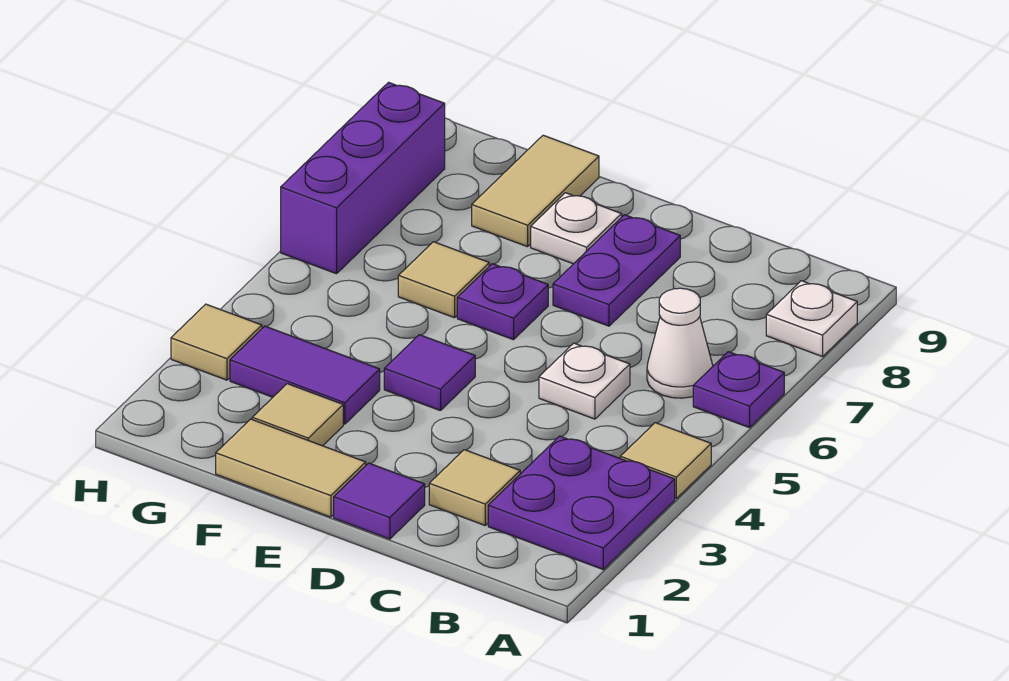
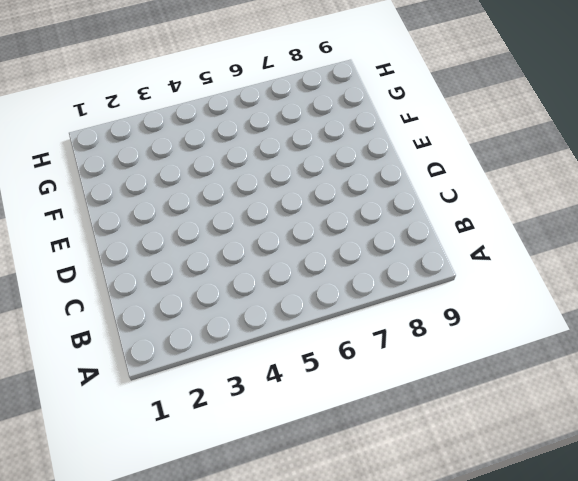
none -> purple 2x2 plate [488,436,675,569]
none -> tan 1x1 tile [620,423,711,498]
none -> purple 1x1 plate [693,352,784,428]

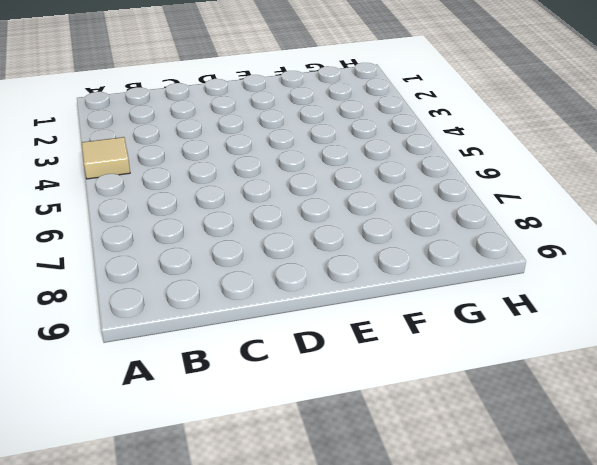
none -> purple 2x2 plate [488,436,675,569]
none -> purple 1x1 plate [693,352,784,428]
none -> white 1x1 plate [766,281,857,357]

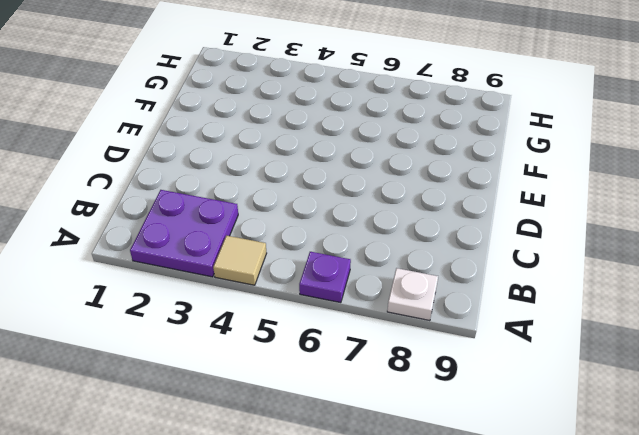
none -> white 1x1 cone [647,288,713,398]
none -> tan 1x1 tile [429,450,520,525]
none -> white 1x1 plate [539,343,630,419]

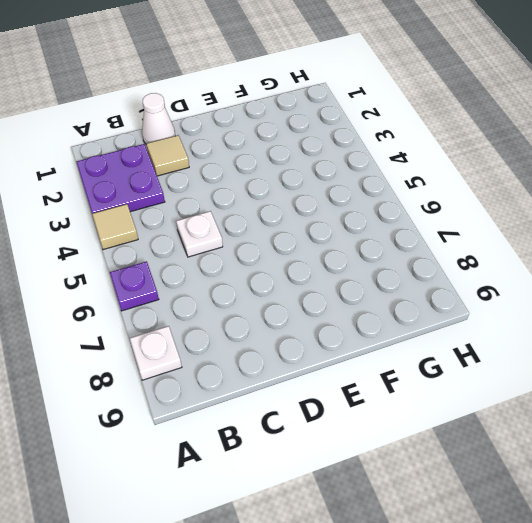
white 1x1 cone [142,93,175,144] -> white 1x1 cone moved to [647,288,713,398]
none -> purple 1x1 tile [334,463,425,539]
none -> purple 1x2 plate [553,215,680,326]
none -> tan 1x2 tile [216,419,366,517]

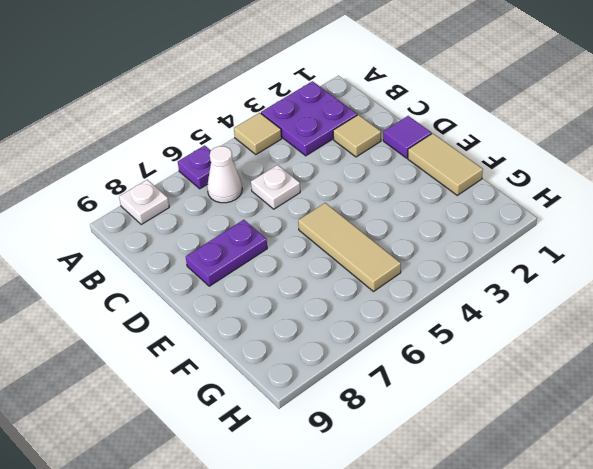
tan 1x3 tile [298,203,401,292] -> none
none -> purple 1x1 tile [384,335,475,411]
none -> purple 1x1 plate [457,264,548,340]
none -> white 1x1 plate [531,193,622,264]

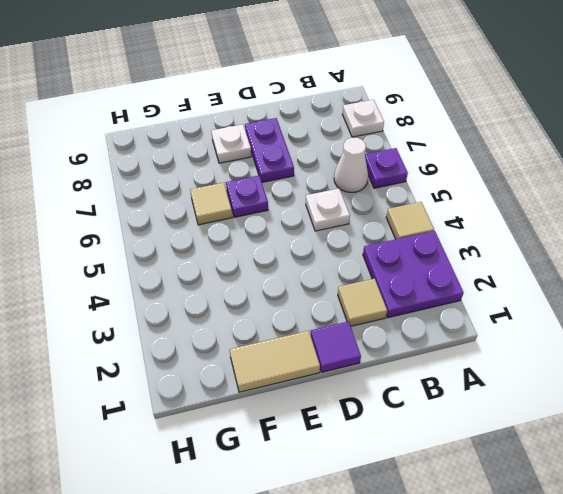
none -> purple 1x1 tile [384,335,475,411]
none -> tan 1x1 tile [252,384,343,446]
none -> purple 1x2 tile [230,326,380,424]

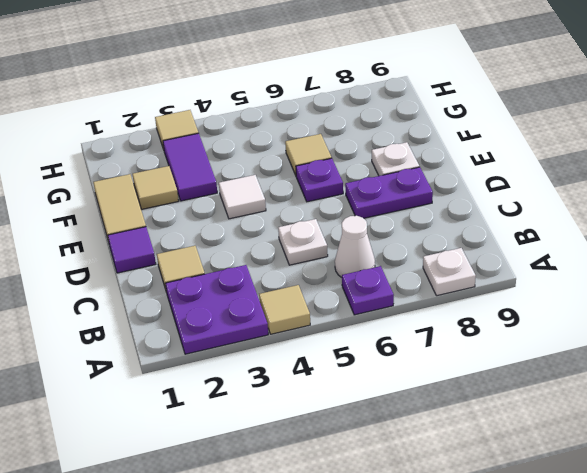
white 1x1 tile [219,175,266,219] -> purple 1x1 tile [384,335,475,411]
none -> tan 1x2 tile [472,135,599,247]
none -> purple 1x3 brick [281,82,445,274]

